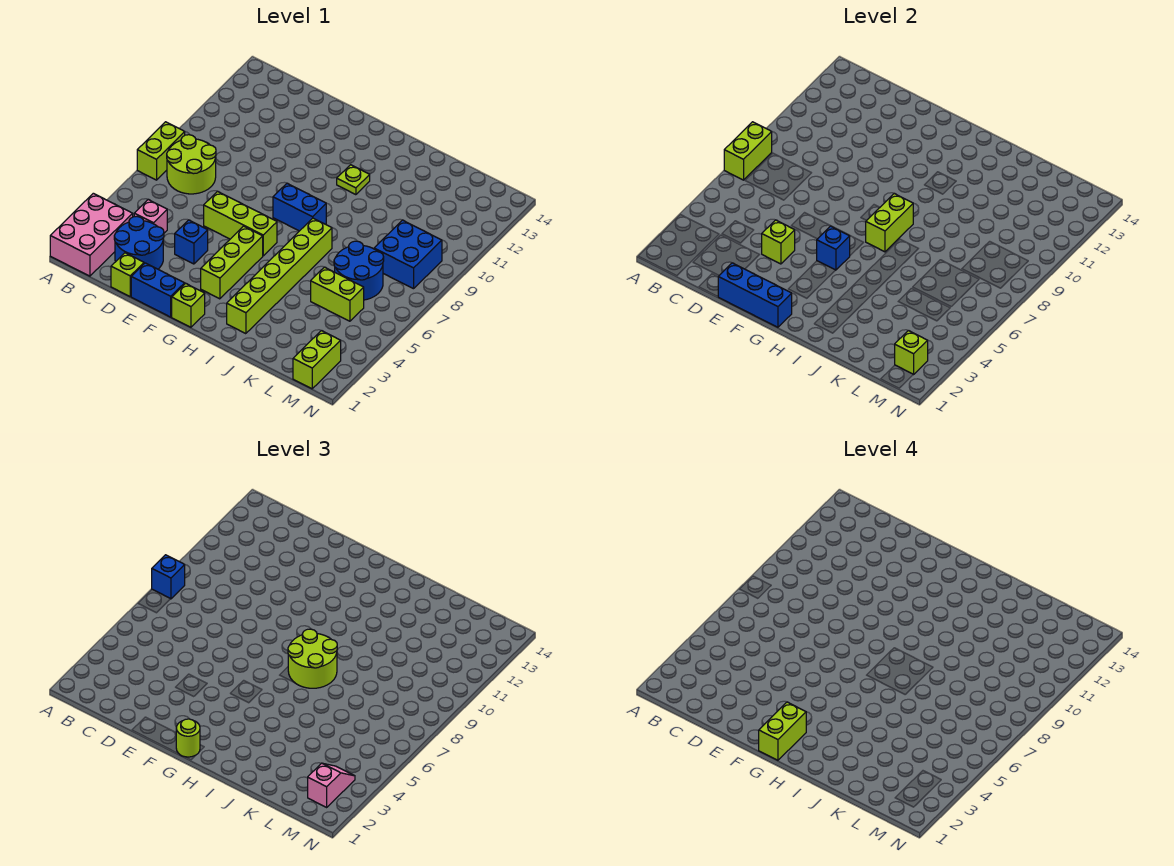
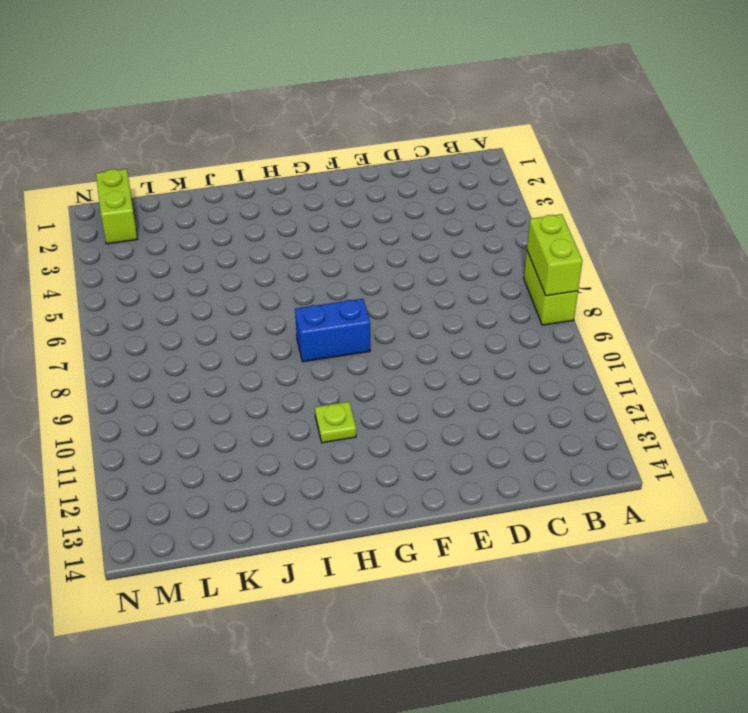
none -> pink 2x3 brick [50,193,133,276]
none -> lime 2x2 round brick [167,135,216,194]
none -> blue 2x2 round brick [114,217,164,269]

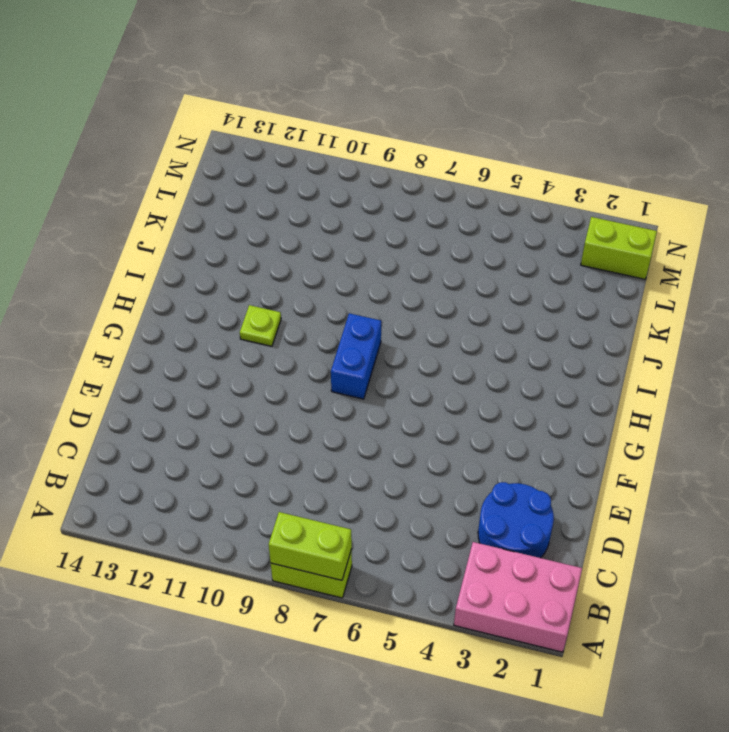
none -> lime 2x2 round brick [167,135,216,194]
none -> pink 1x1 brick [134,199,167,233]
none -> lime 1x1 brick [111,253,144,296]

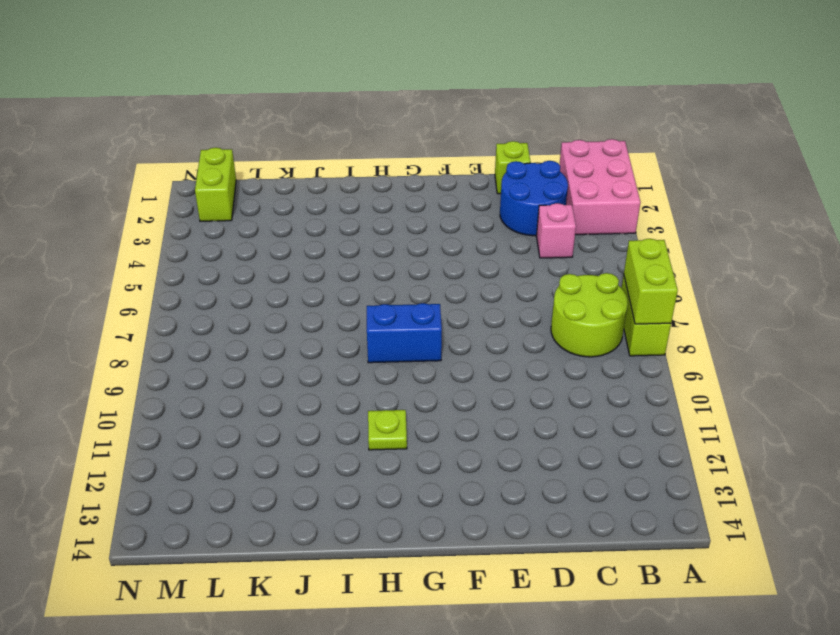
none -> blue 1x2 brick [131,263,185,317]
none -> blue 1x1 brick [175,220,208,264]
none -> lime 1x3 brick [204,191,277,256]

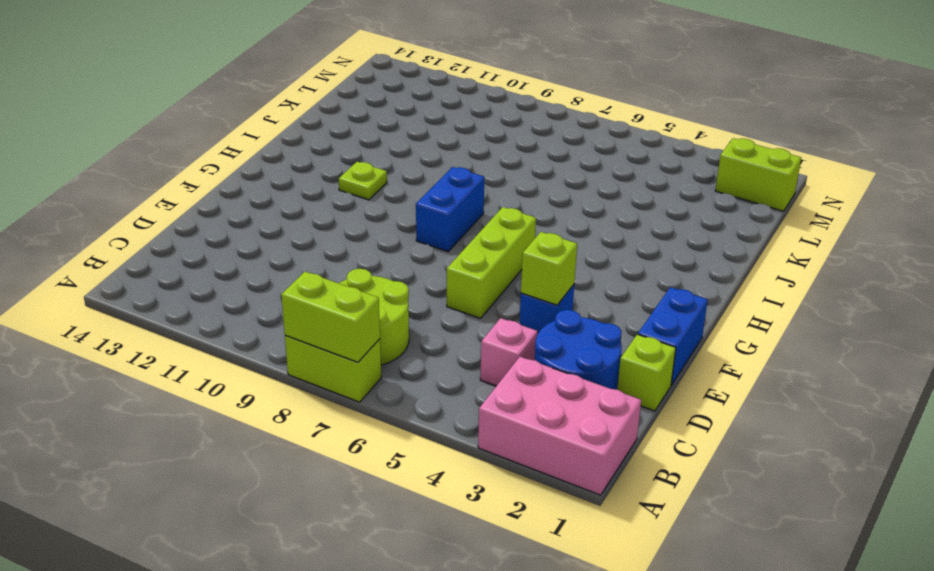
none -> lime 1x1 brick [172,283,205,327]
none -> lime 1x3 brick [201,226,263,299]
none -> lime 1x6 brick [227,218,332,334]

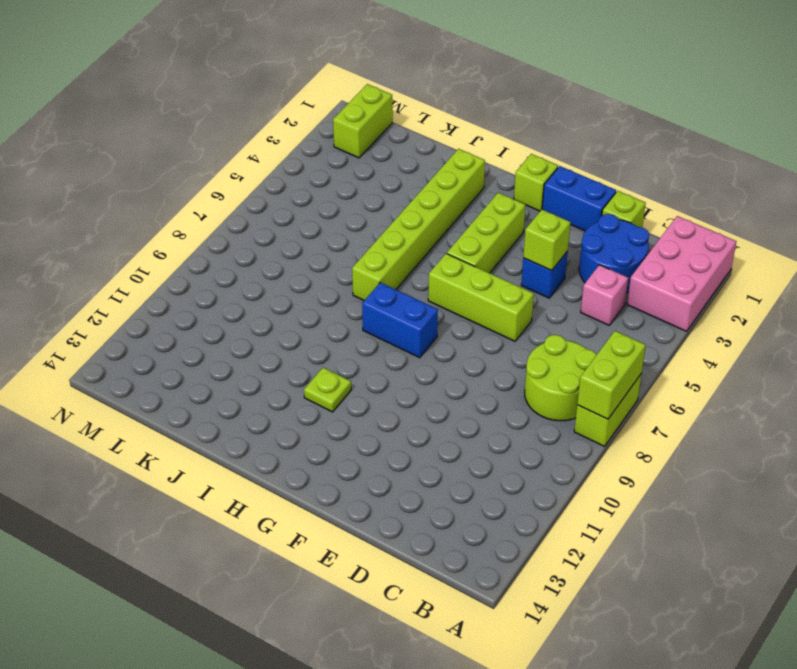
none -> lime 1x2 brick [311,267,364,321]
none -> blue 2x2 round brick [334,241,384,300]
none -> blue 2x2 brick [374,220,442,289]

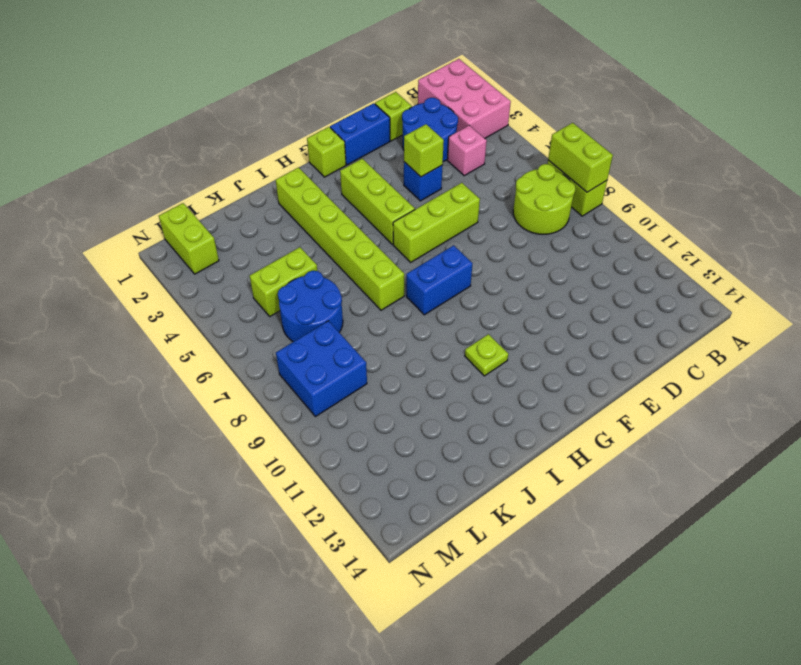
none -> blue 1x3 brick [718,263,792,327]
none -> blue 1x1 brick [817,226,850,270]
none -> lime 1x2 brick [866,193,913,252]

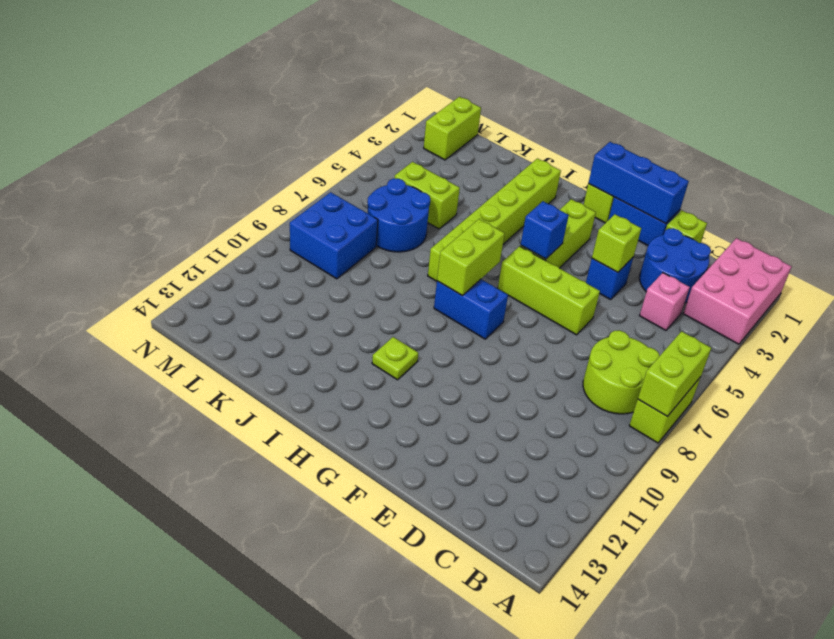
none -> lime 1x1 brick [895,331,928,375]
none -> blue 1x1 brick [152,555,185,599]
none -> lime 1x1 round brick [176,719,200,757]

